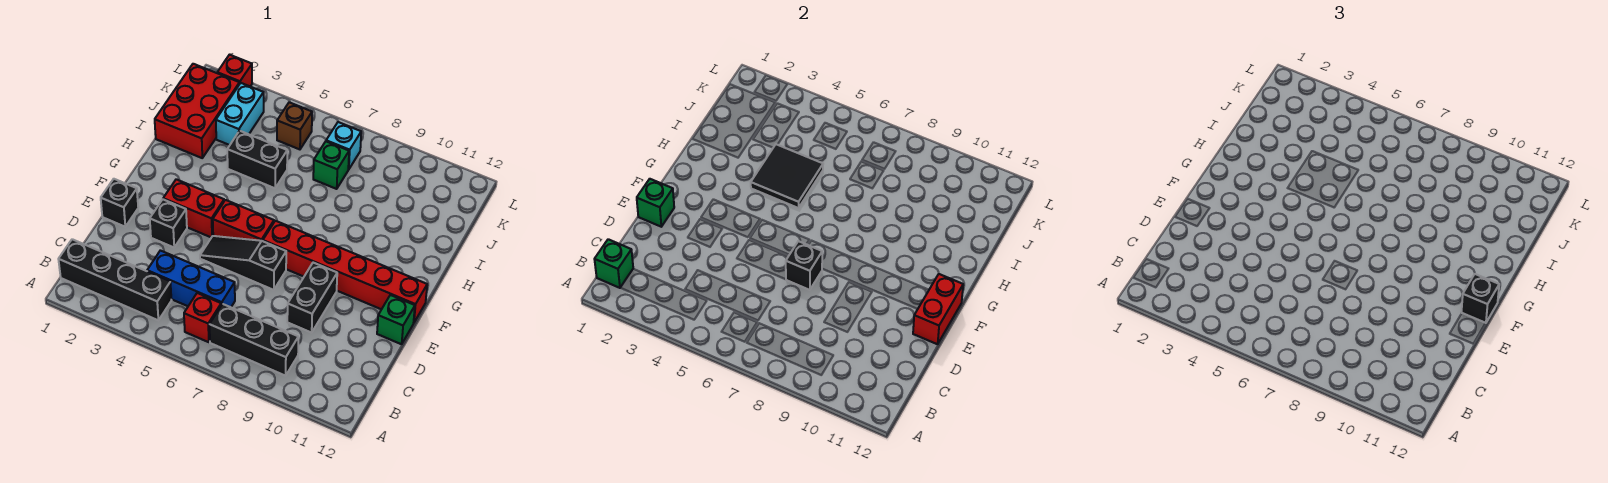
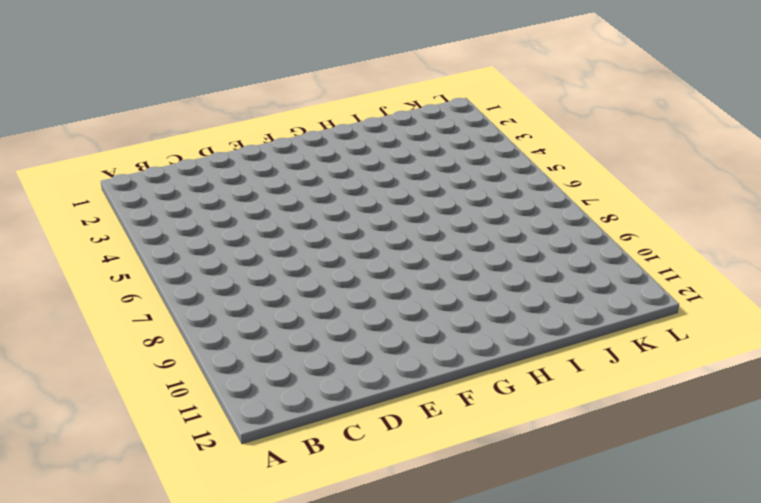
none -> black 1x4 brick [58,239,171,320]
none -> red 1x1 brick [184,293,221,342]
none -> black 1x3 brick [209,304,298,376]

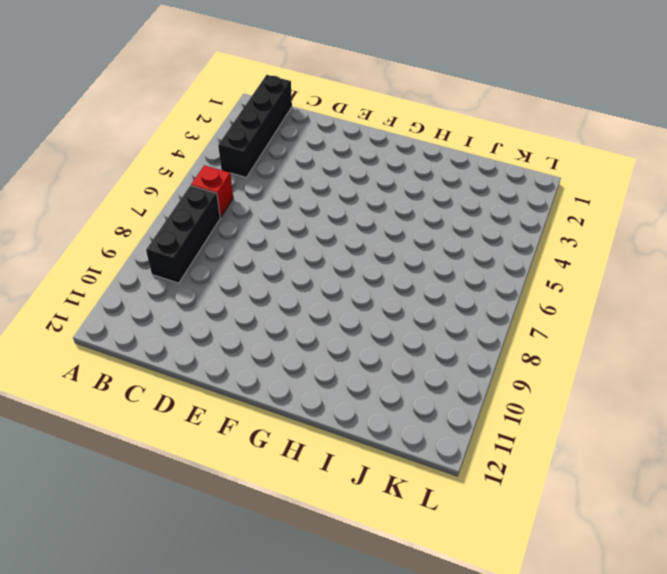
none -> blue 1x3 brick [147,250,235,307]
none -> black 1x2 brick [287,263,337,333]
none -> black 1x1 brick [101,179,138,227]

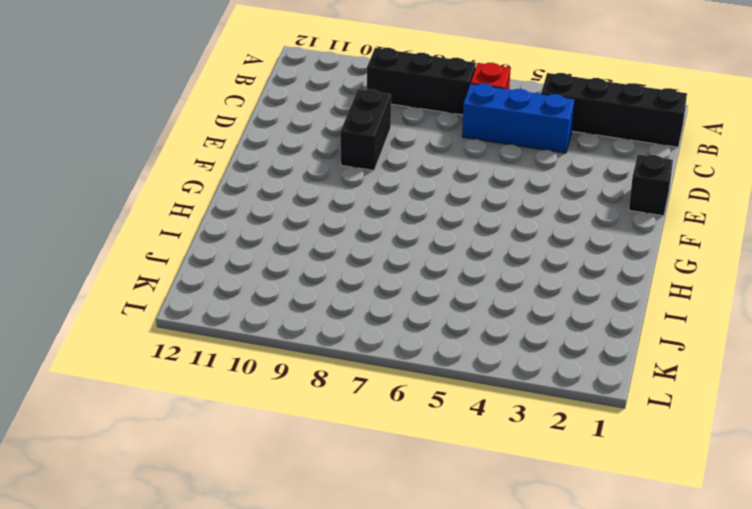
none -> black 1x1 brick [150,199,187,247]
none -> black 1x3 slope [200,236,286,290]
none -> green 1x1 brick [377,295,415,344]

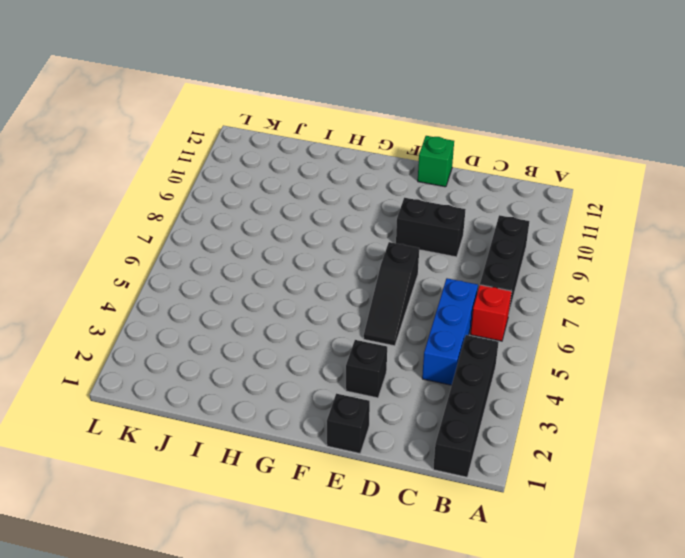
none -> red 1x2 brick [163,179,224,238]
none -> red 1x2 brick [213,200,274,241]
none -> red 1x6 brick [263,221,427,322]

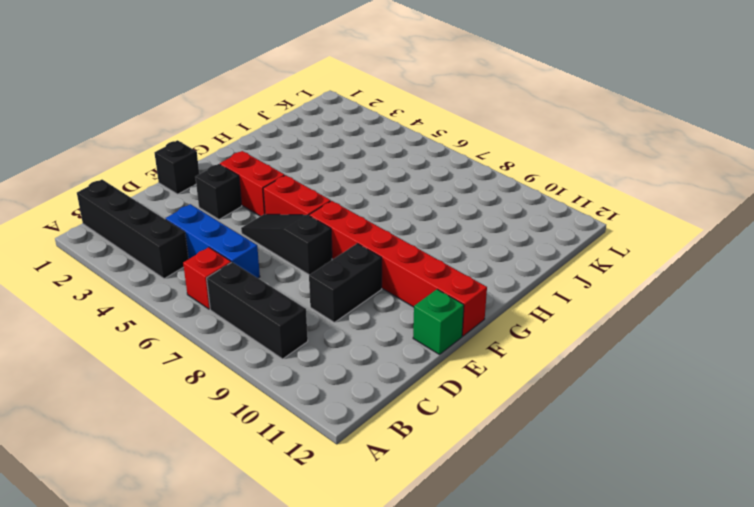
none -> red 2x3 brick [155,64,240,158]
none -> black 1x2 brick [227,131,287,188]
none -> cyan 1x2 brick [216,83,264,145]

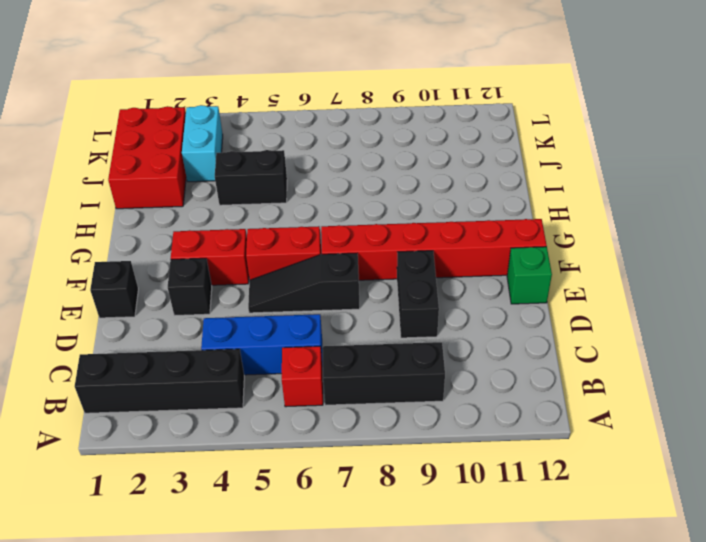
none -> green 1x1 brick [313,142,349,189]
none -> brown 1x1 brick [277,102,312,149]
none -> cyan 1x1 brick [326,122,361,169]

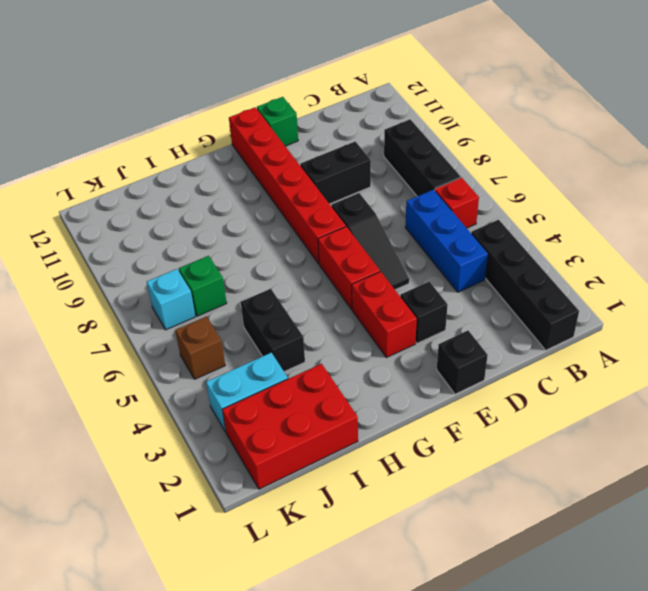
none -> red 1x1 brick [217,55,252,86]
none -> green 1x1 brick [594,239,633,288]
none -> green 1x1 brick [637,179,674,227]

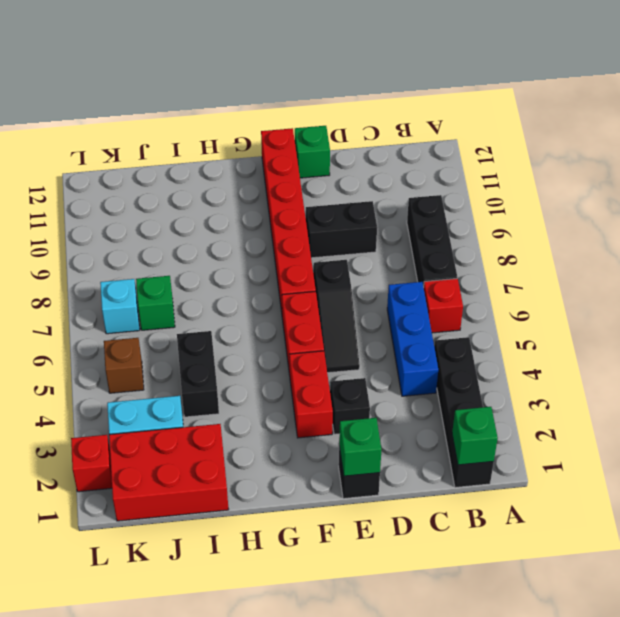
none -> black 1x1 brick [786,241,822,290]
none -> red 1x2 brick [913,274,963,344]
none -> black 2x2 tile [751,144,823,208]

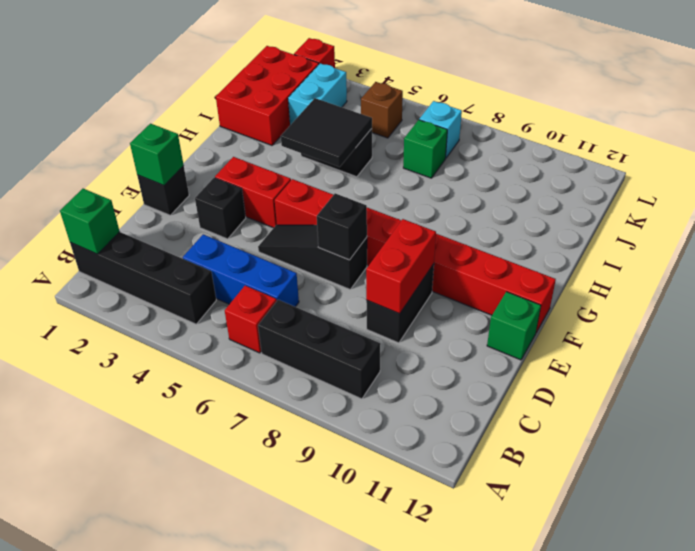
red 1x2 brick [366,219,436,314] -> red 1x2 brick moved to [913,274,963,344]
none -> black 1x1 brick [1461,274,1499,323]

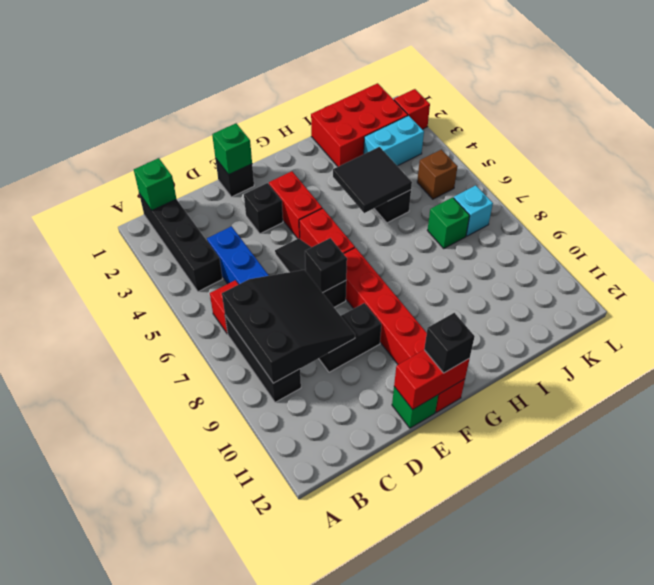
black 3x3 slope [222,270,355,383] -> none

